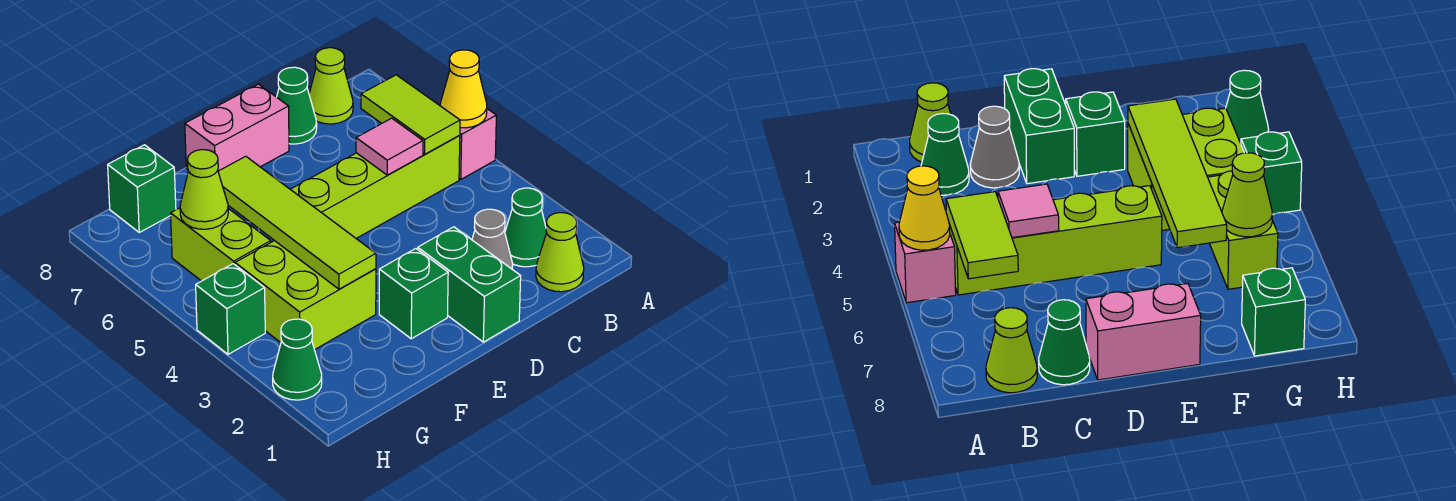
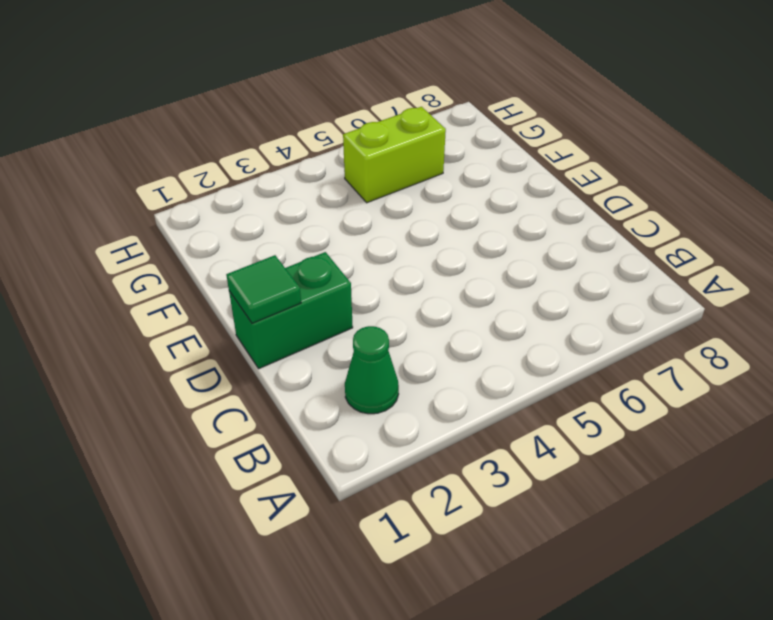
green 1x1 tile [226,255,301,323] -> none
none -> pink 1x1 brick [459,109,496,179]
none -> lime 1x1 cone [536,213,584,292]
none -> lime 1x4 brick [290,135,460,238]

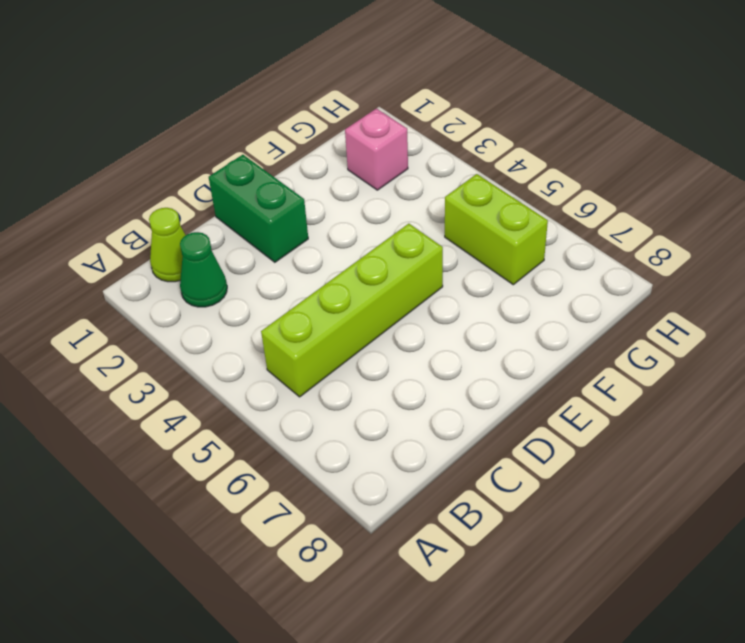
pink 1x1 brick [345,108,408,190] -> pink 1x1 brick moved to [459,109,496,179]
none -> lime 1x1 cone [309,48,353,124]
none -> grey 1x1 cone [472,209,513,269]
none -> green 1x1 cone [277,67,317,144]

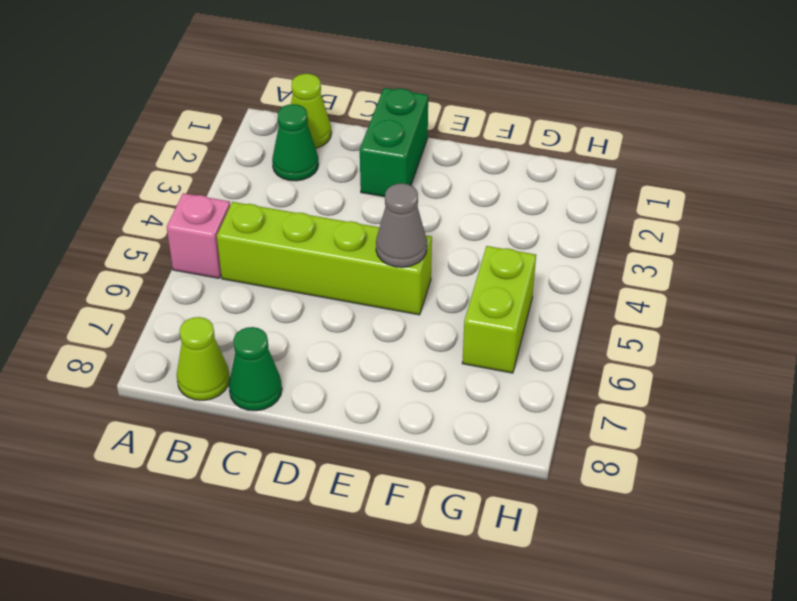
grey 1x1 cone [376,183,427,267] -> grey 1x1 cone moved to [472,209,513,269]
none -> pink 1x2 brick [185,84,289,171]
none -> green 1x1 brick [379,249,448,339]
none -> lime 2x2 brick [235,241,376,350]

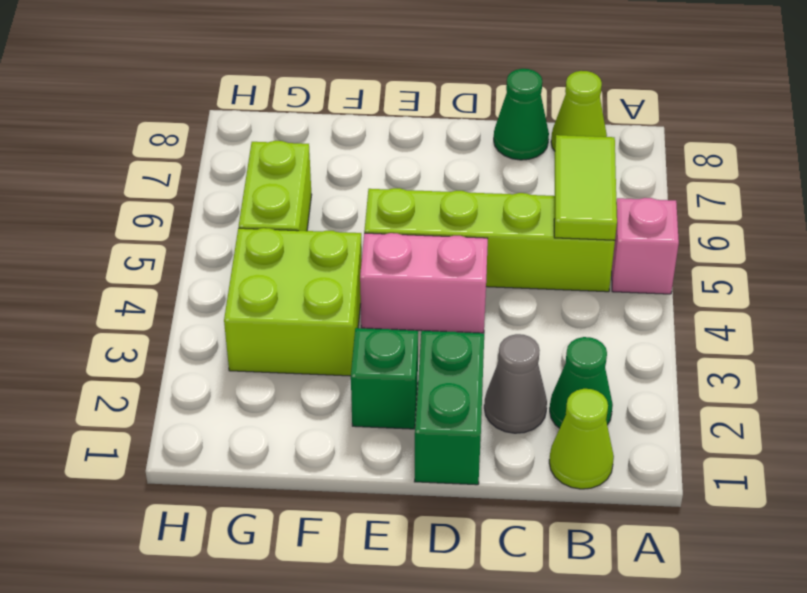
pink 1x2 brick [360,233,488,333] -> pink 1x2 brick moved to [185,84,289,171]
none -> green 1x1 brick [108,145,176,232]
none -> green 1x1 cone [273,319,322,400]
none -> green 1x1 brick [196,264,265,354]

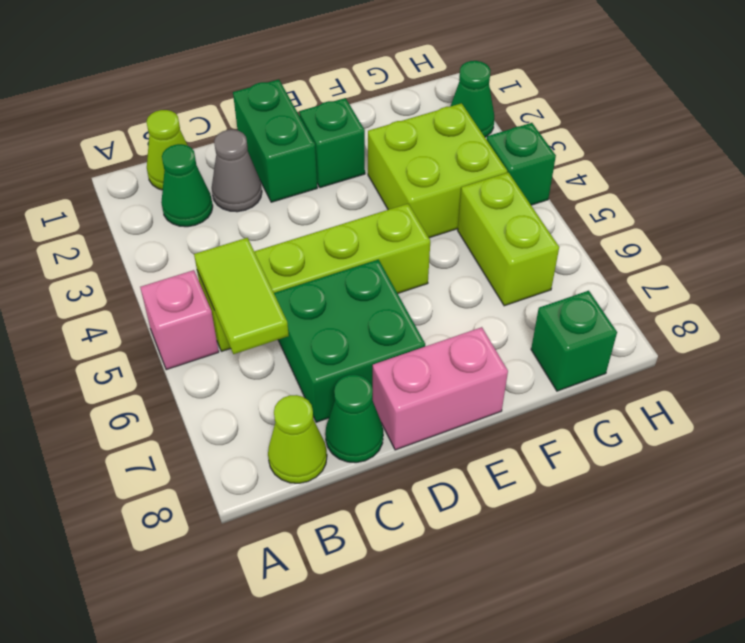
green 2x2 brick [274,260,425,422] -> none
none -> yellow 1x1 cone [440,50,487,128]
none -> pink 1x1 tile [356,118,423,175]
none -> lime 1x4 tile [218,156,376,289]

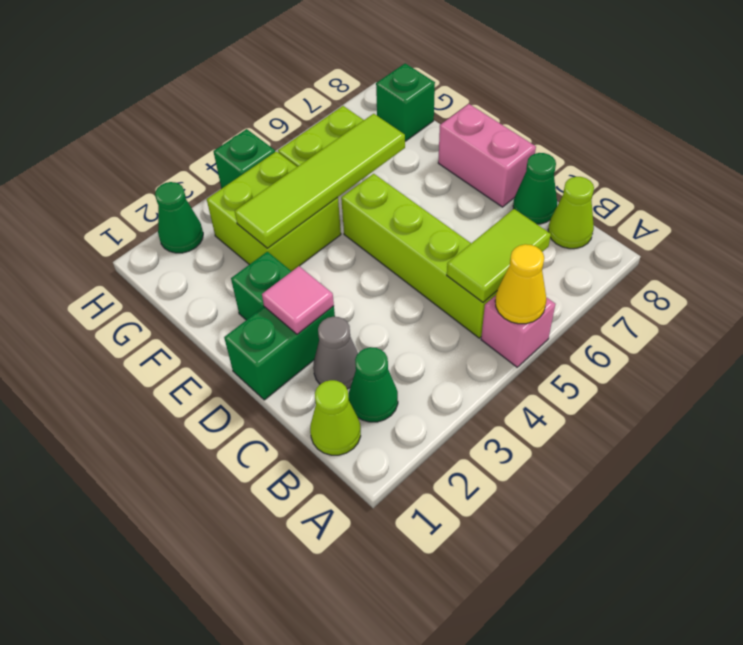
pink 1x1 tile [262,266,334,334] -> pink 1x1 tile moved to [356,118,423,175]
none -> lime 1x1 cone [180,150,228,229]

